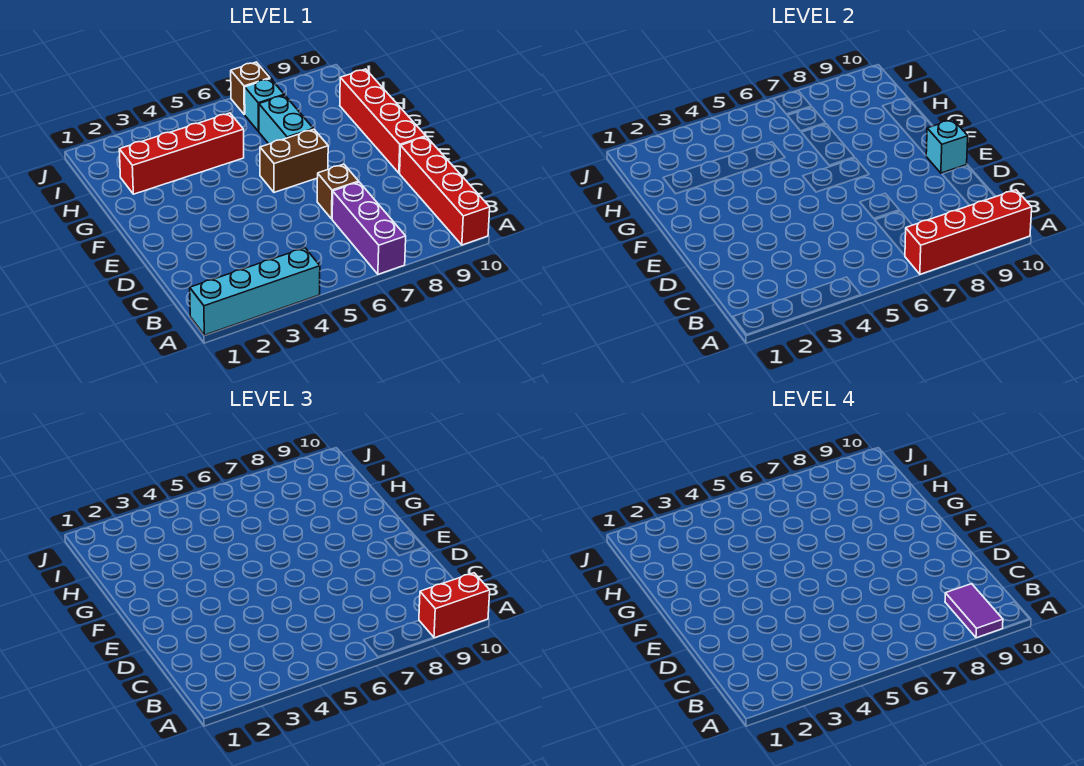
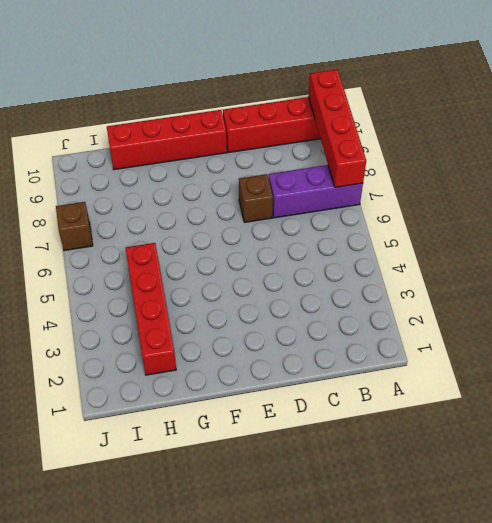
none -> cyan 1x4 brick [190,248,320,335]
none -> brown 1x2 brick [260,129,328,192]
none -> cyan 1x2 brick [259,95,313,144]

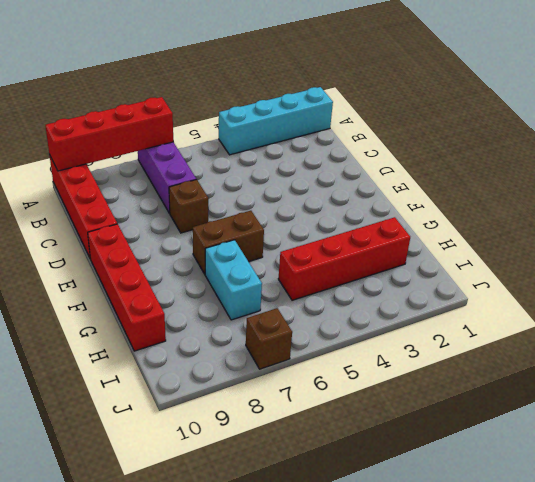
none -> cyan 1x1 brick [245,79,284,131]
none -> cyan 1x1 brick [926,120,968,173]
none -> red 1x2 brick [419,573,490,638]

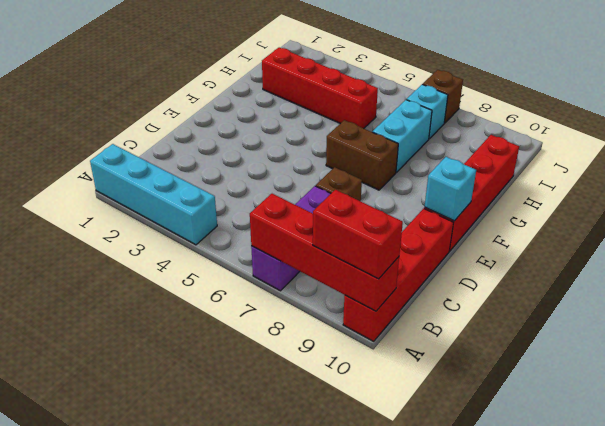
none -> purple 1x2 tile [945,584,1003,638]

